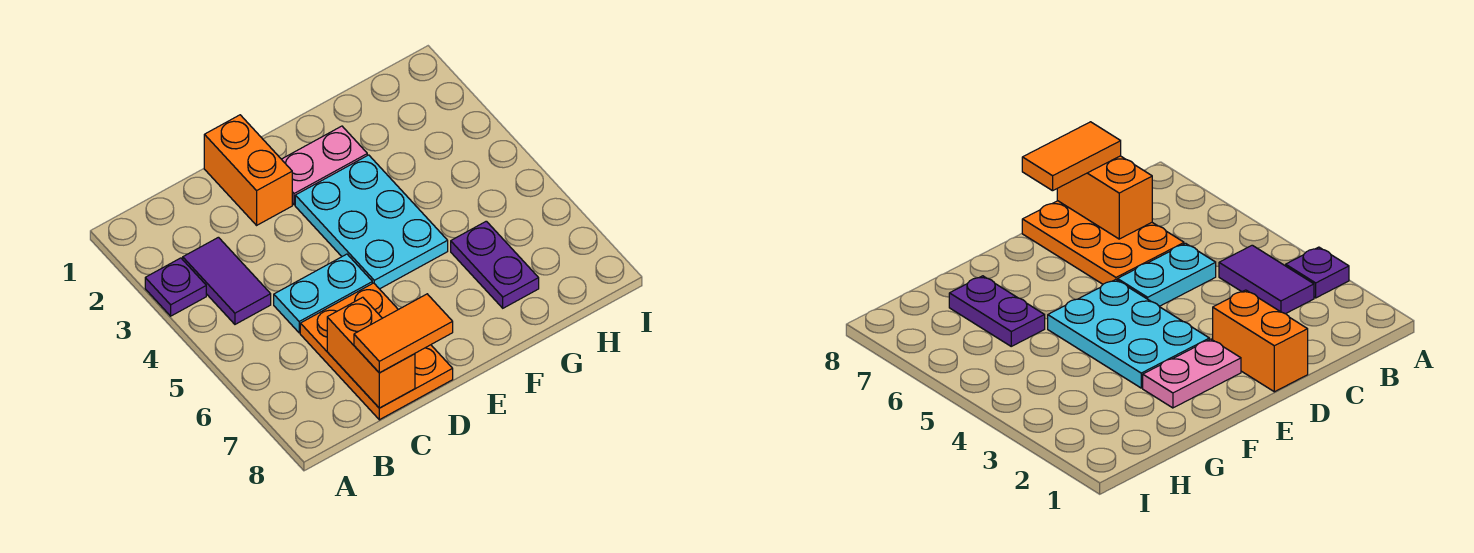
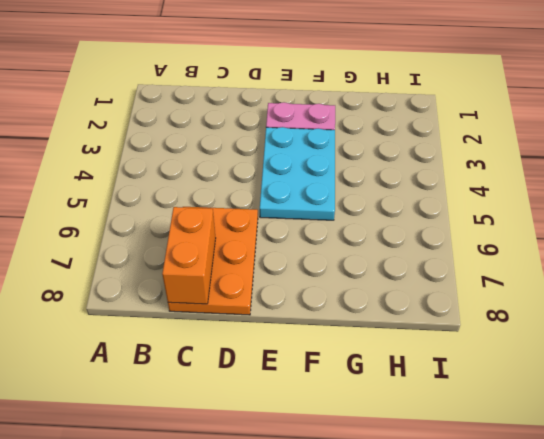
none -> purple 1x1 plate [145,258,206,316]
none -> purple 1x2 tile [183,237,271,324]

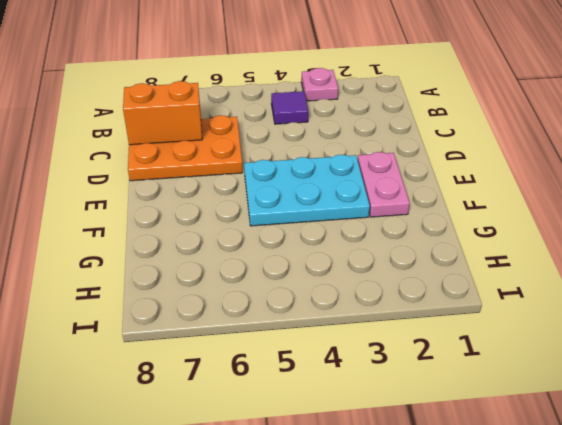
pink 1x1 plate [301,68,338,101] -> purple 1x1 plate [145,258,206,316]
purple 1x1 tile [271,91,308,124] -> purple 1x2 tile [183,237,271,324]
none -> cyan 1x2 plate [274,254,372,333]
none -> orange 1x2 brick [204,115,292,225]

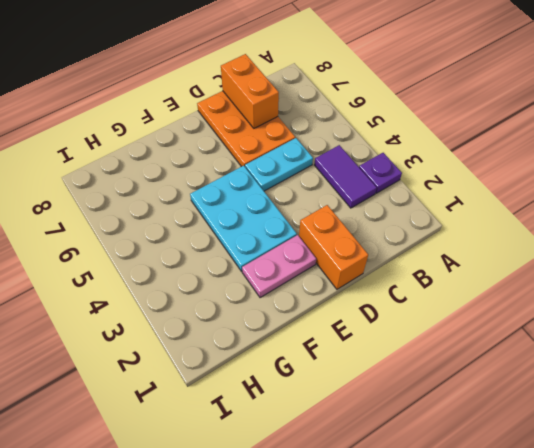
none -> purple 1x2 plate [451,221,539,308]
none -> orange 1x2 tile [354,294,453,373]

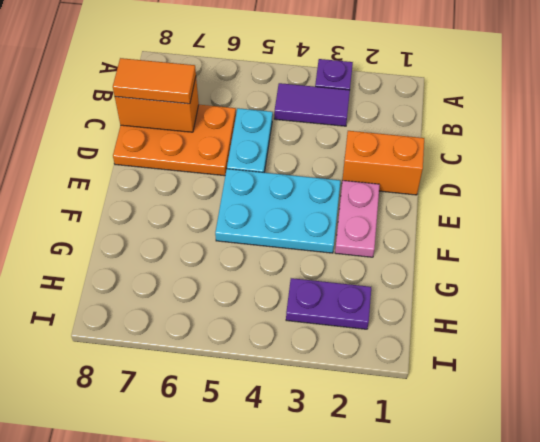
orange 1x2 tile [113,58,196,104] -> orange 1x2 tile turned to [354,294,453,373]
purple 1x2 plate [286,278,371,329] -> purple 1x2 plate moved to [451,221,539,308]

